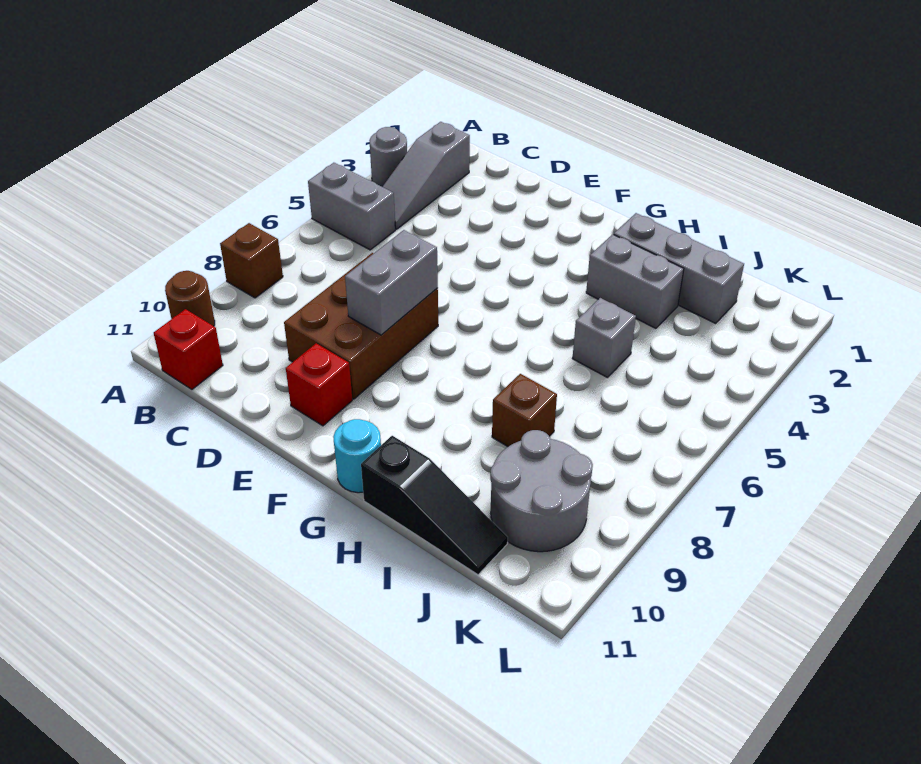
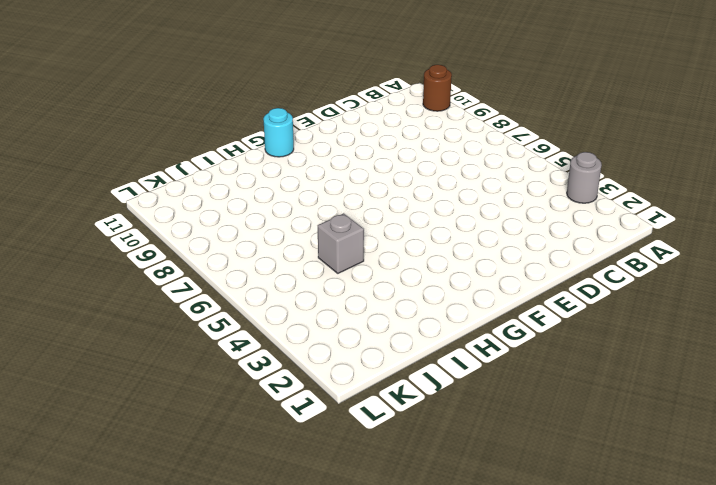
none -> grey 1x2 brick [308,163,395,250]
none -> brown 1x1 brick [220,223,283,298]
none -> grey 1x3 slope [383,122,470,229]

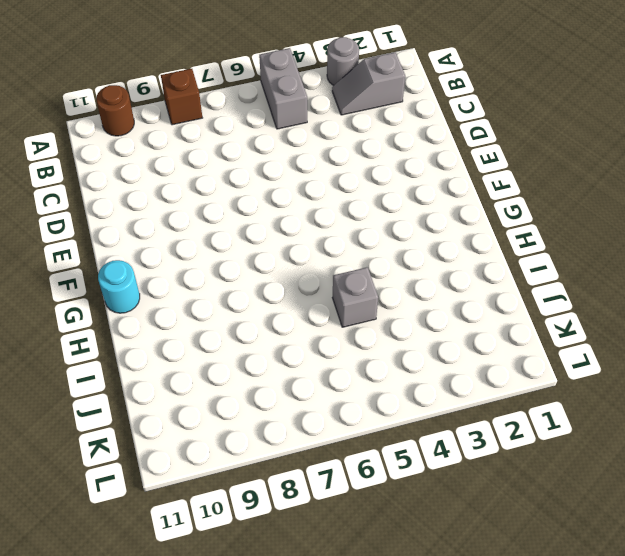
grey 1x2 slope [332,52,405,115] -> grey 1x3 slope [383,122,470,229]
none -> red 1x1 brick [154,309,223,389]
none -> brown 2x3 brick [284,253,438,399]
none -> red 1x1 brick [286,343,352,426]

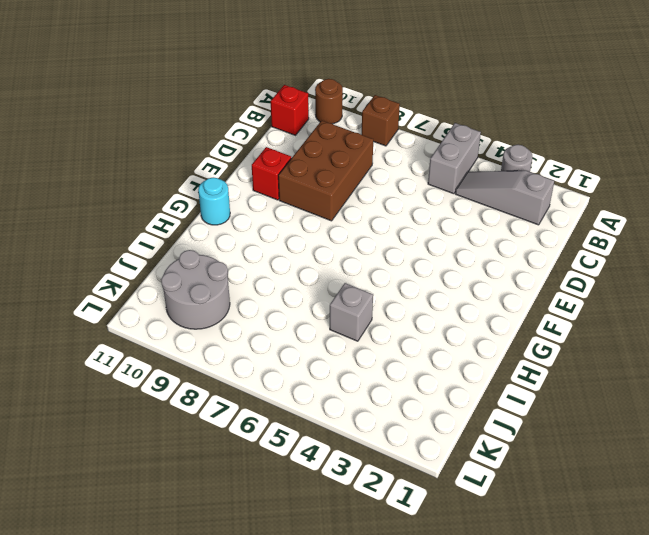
brown 2x3 brick [278,121,373,221] -> brown 2x3 brick turned to [284,253,438,399]
none -> grey 1x3 brick [614,213,744,323]
none -> grey 1x2 brick [586,234,684,328]
none -> black 1x3 slope [361,436,508,575]

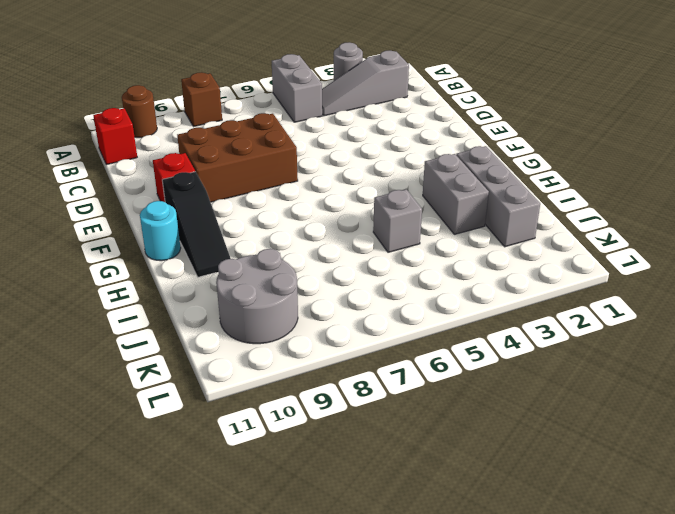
black 1x3 slope [162,172,231,277] -> black 1x3 slope moved to [361,436,508,575]
none -> brown 1x1 brick [492,374,557,446]
none -> grey 1x2 brick [345,230,438,335]

